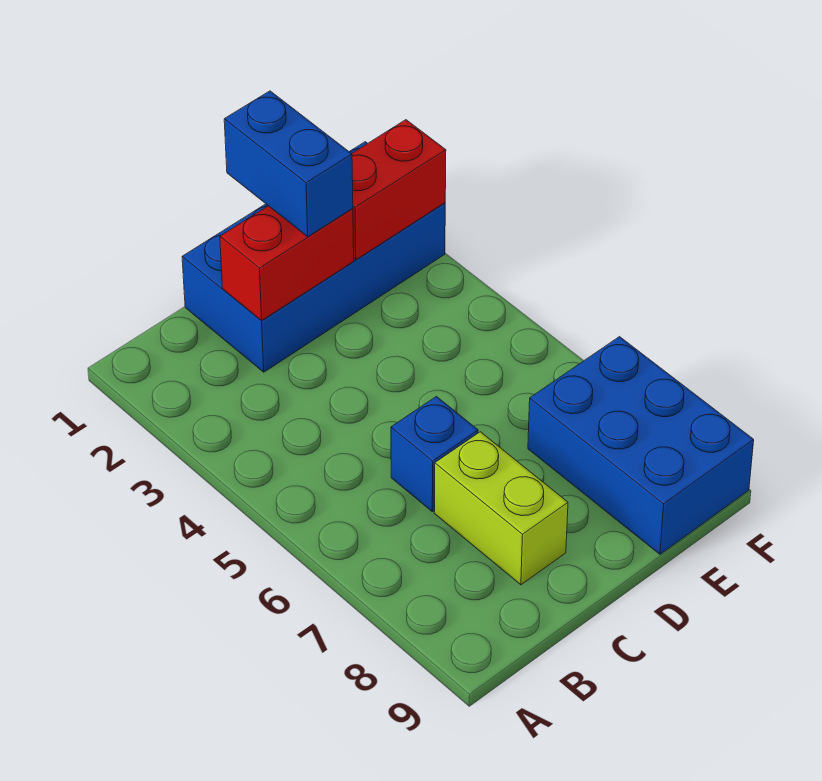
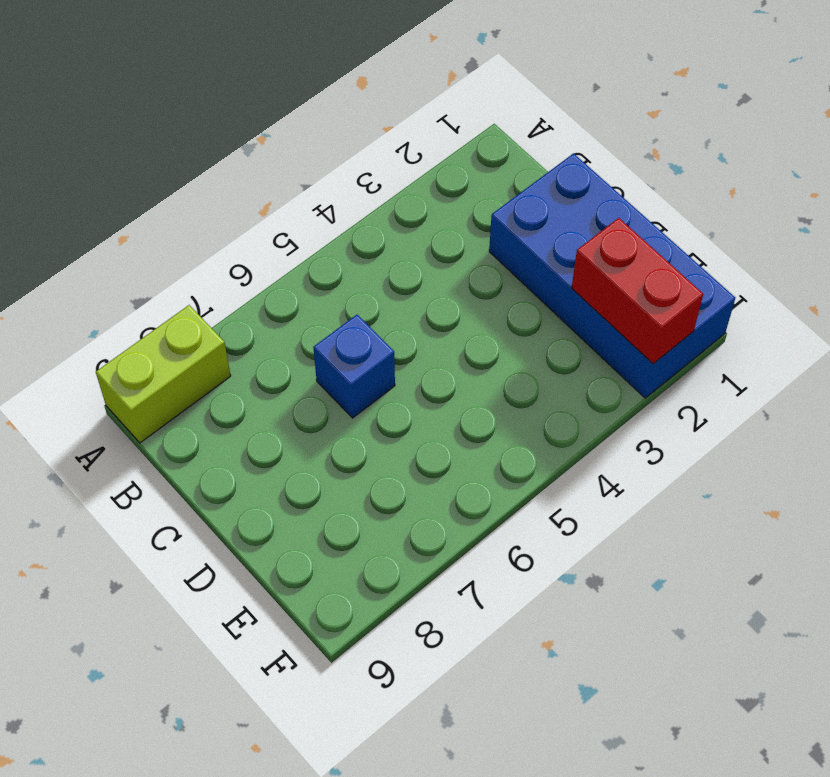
lime 1x2 brick [96,305,231,443] -> lime 1x2 brick moved to [434,432,568,585]
none -> blue 2x3 brick [528,337,754,554]
none -> red 1x2 brick [220,206,354,320]

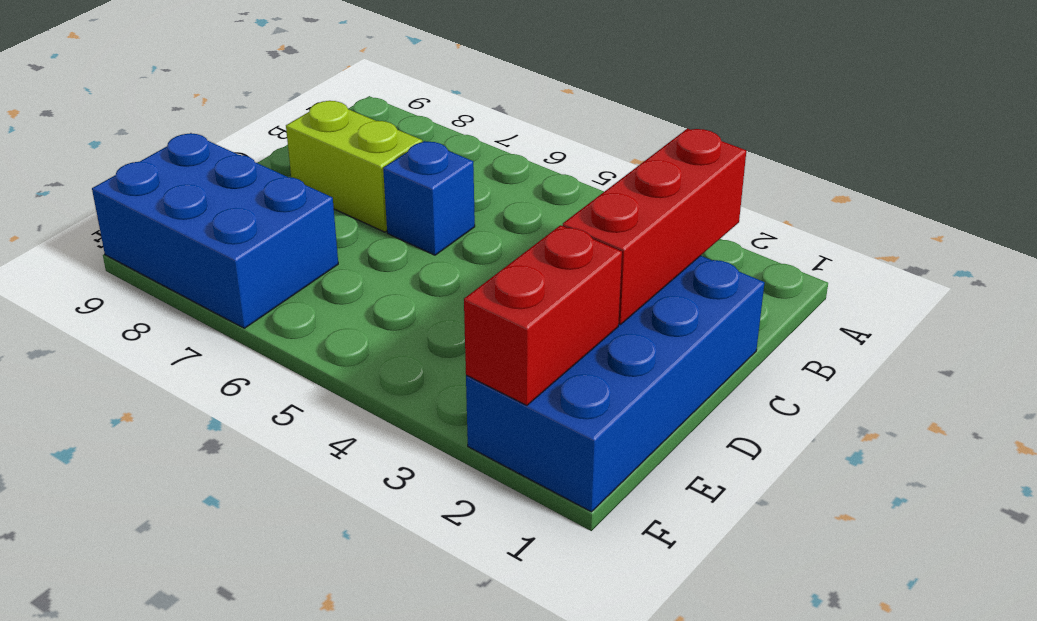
red 1x3 brick [562,129,746,325] -> red 1x2 brick [220,206,354,320]
none -> blue 1x2 brick [224,91,353,237]

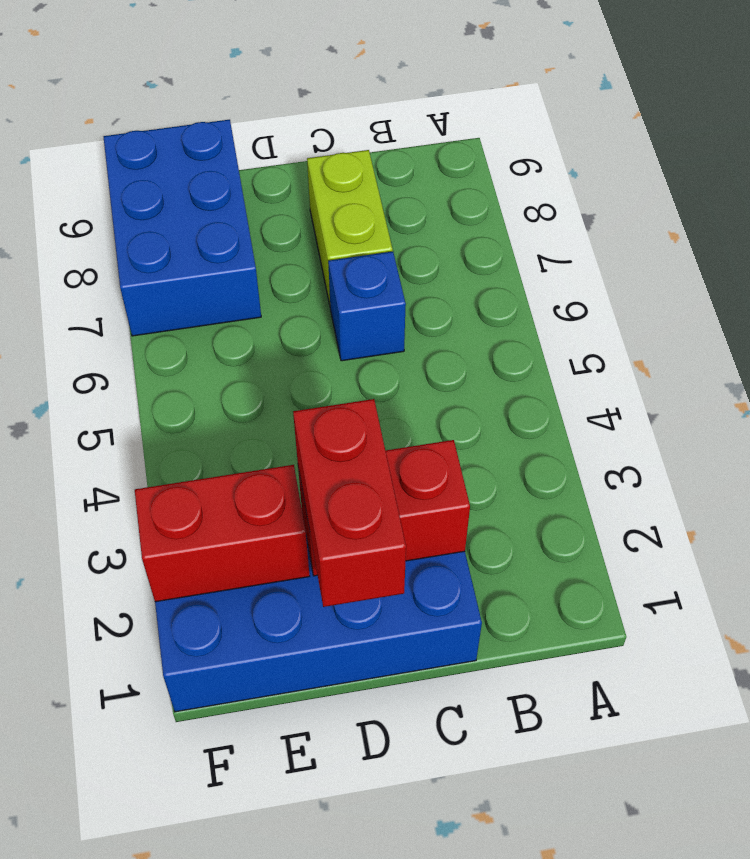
red 1x2 brick [293,399,406,607] -> blue 1x2 brick [224,91,353,237]

